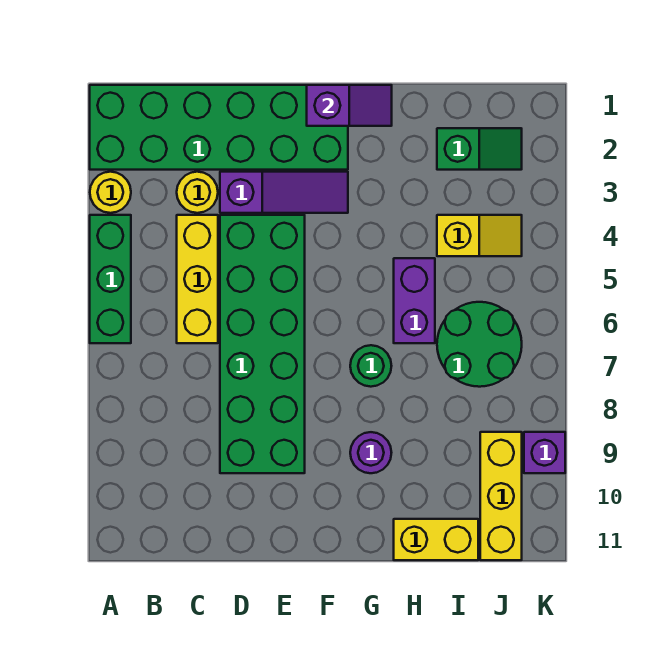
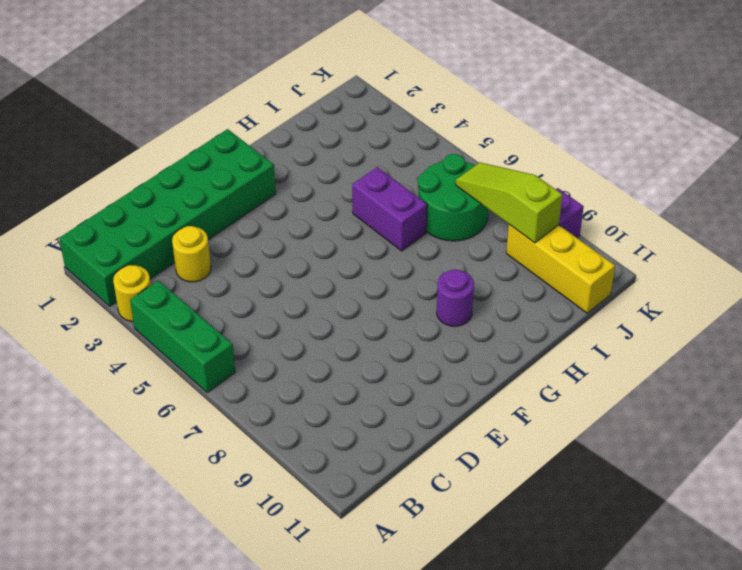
lime 1x3 slope [456,162,562,243] -> none
none -> yellow 1x3 brick [177,215,218,343]
none -> purple 1x3 slope [220,172,348,213]
none -> green 2x6 brick [220,215,305,473]

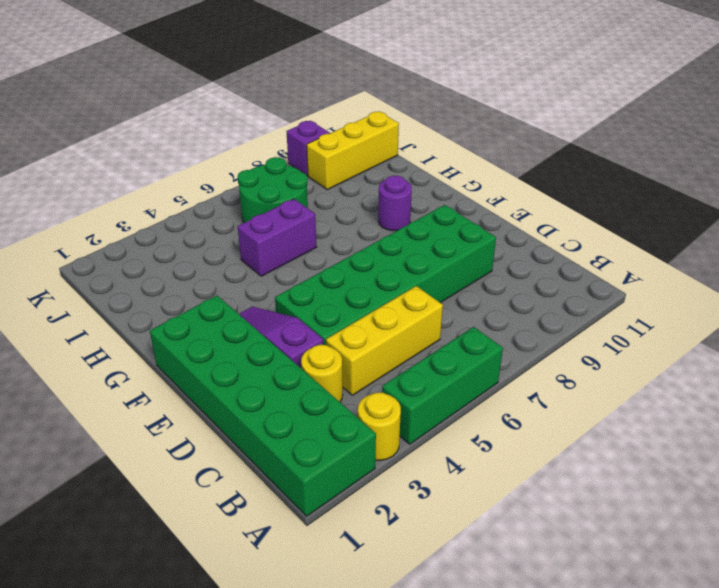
none -> green 1x1 round brick [350,345,391,387]
none -> yellow 1x2 brick [394,519,478,560]
none -> green 1x2 slope [437,128,522,170]

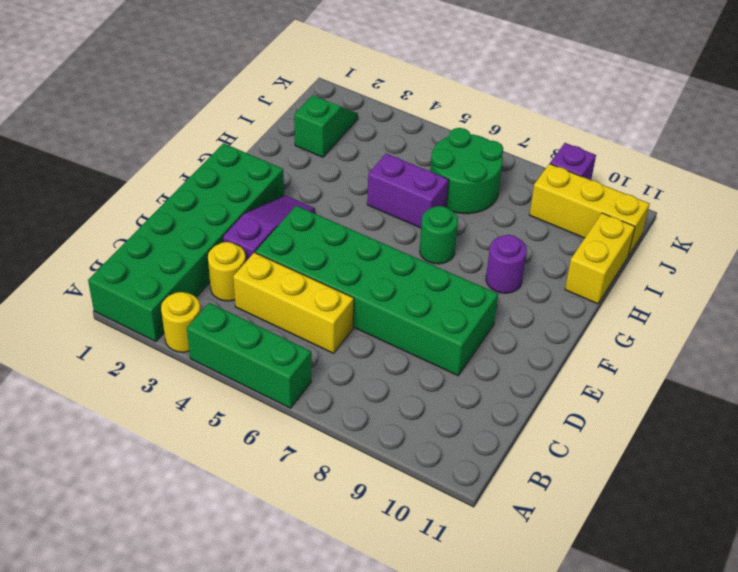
none -> yellow 1x2 slope [437,215,522,256]
none -> purple 1x2 slope [307,85,392,126]

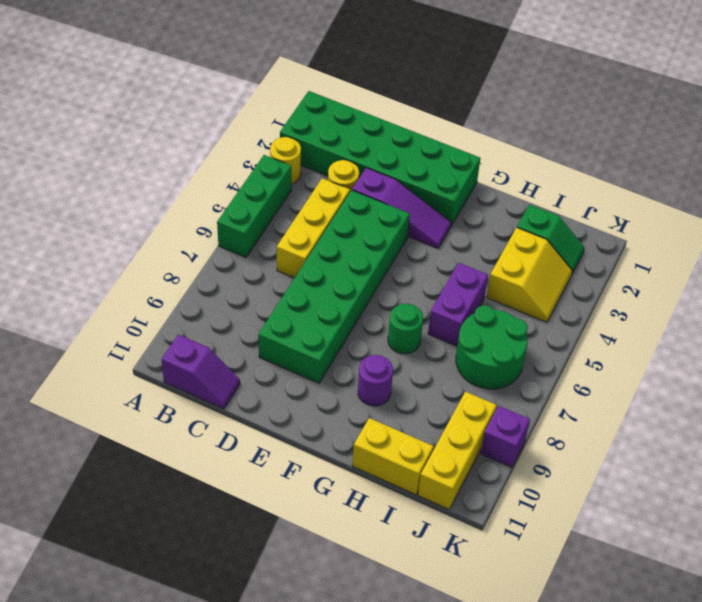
purple 1x2 slope [161,335,240,409] -> purple 1x2 slope moved to [307,85,392,126]
yellow 2x2 slope [487,228,573,322] -> yellow 1x2 slope [437,215,522,256]

